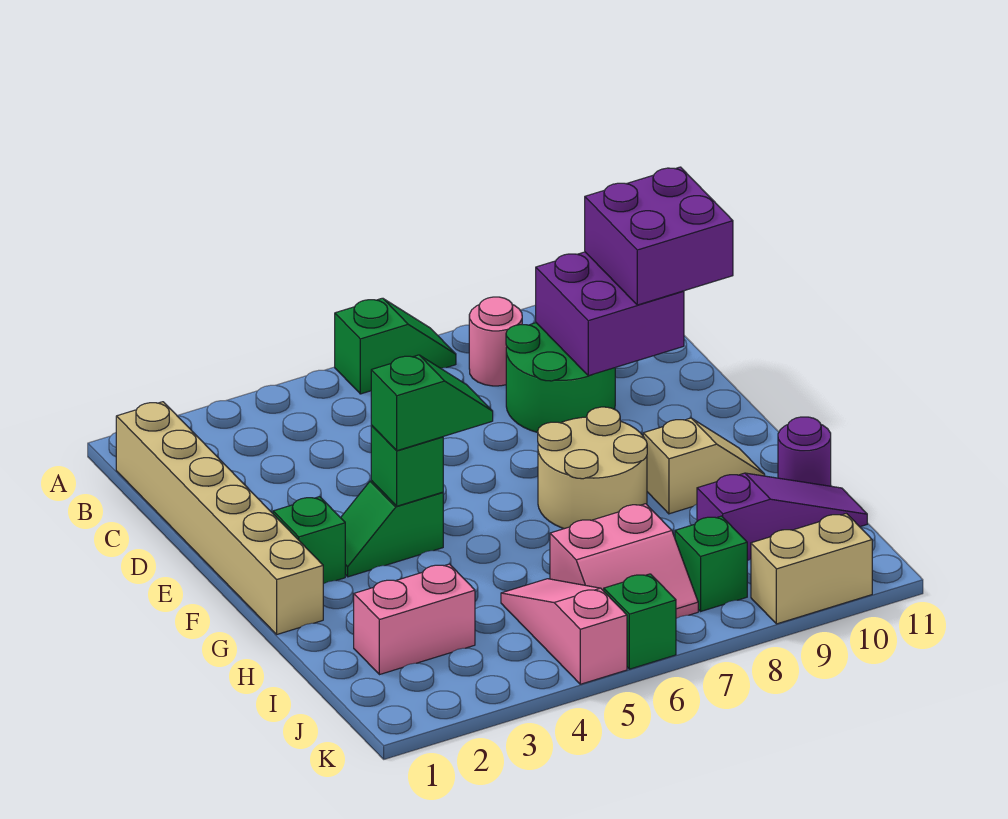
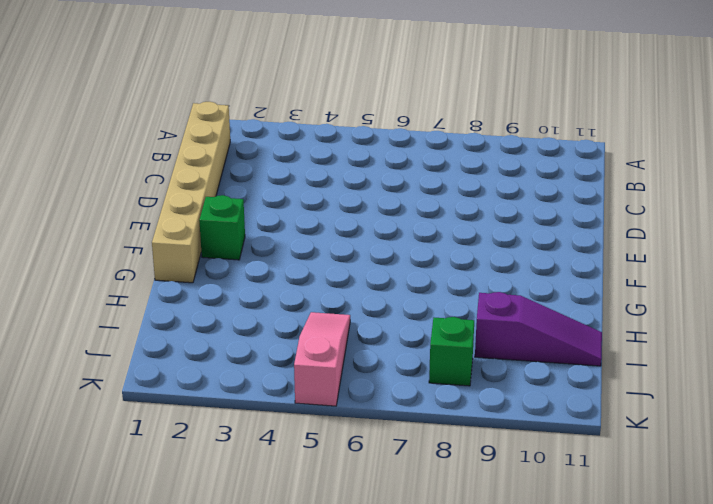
none -> green 1x2 slope [335,298,456,394]
none -> pink 1x1 round brick [469,297,522,386]
none -> green 2x2 round brick [506,323,615,433]

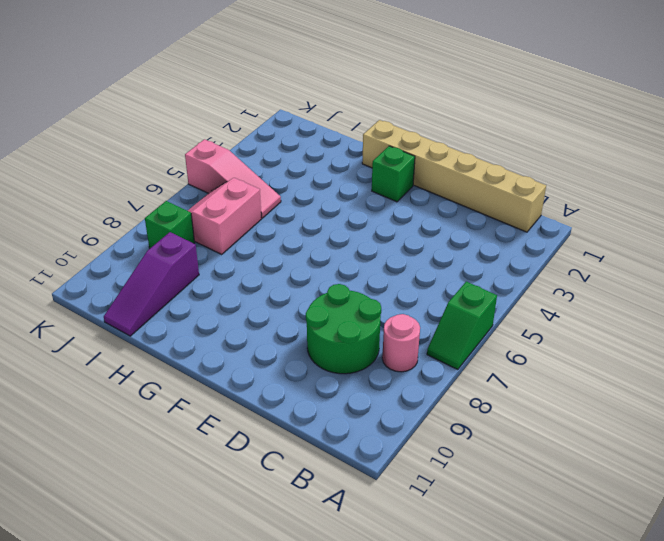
none -> green 1x2 slope [341,481,443,577]
none -> tan 2x2 round brick [538,407,647,529]
none -> tan 1x2 slope [643,418,765,514]

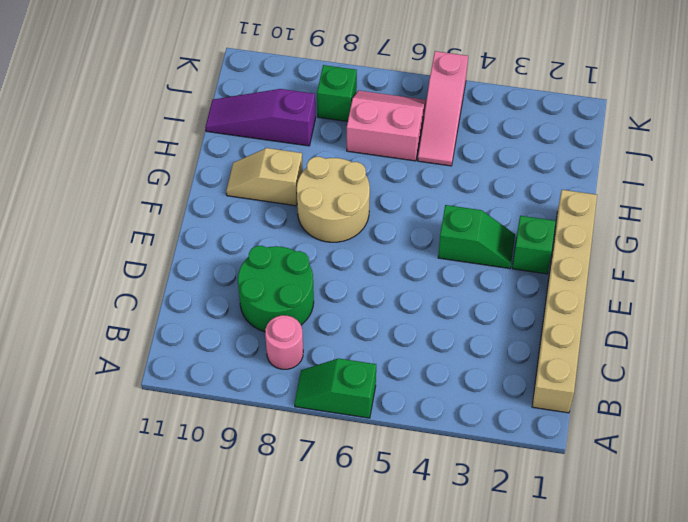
none -> purple 1x1 round brick [778,417,831,486]
none -> pink 1x2 brick [354,564,475,675]
none -> green 1x1 brick [604,574,676,669]

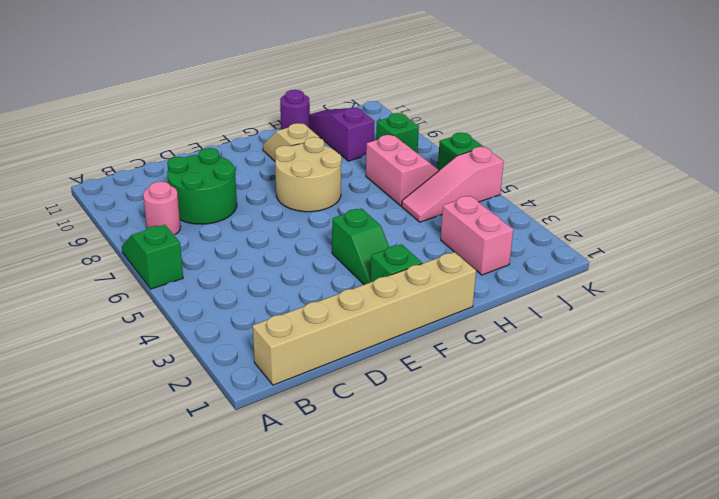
none -> tan 1x2 brick [751,514,872,624]
none -> purple 2x2 brick [536,252,684,376]
none -> green 1x1 brick [371,425,443,506]

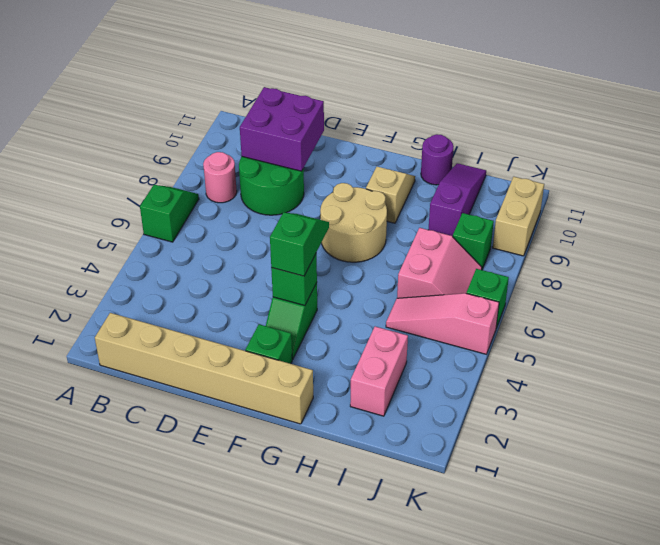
none -> purple 2x2 brick [585,167,733,305]

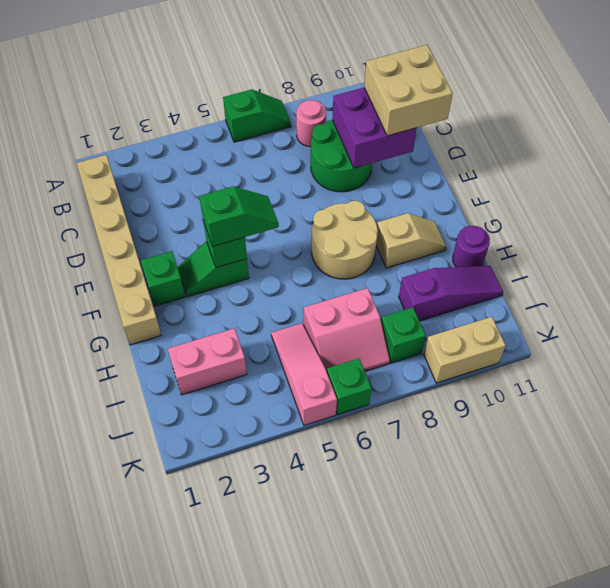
tan 2x2 brick [364,45,453,136] -> purple 2x2 brick [585,167,733,305]

